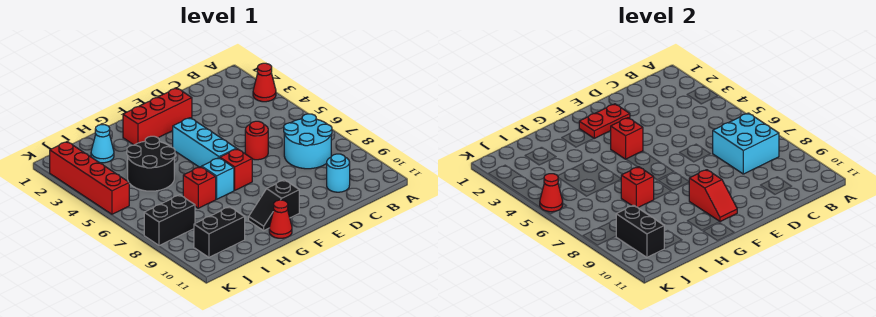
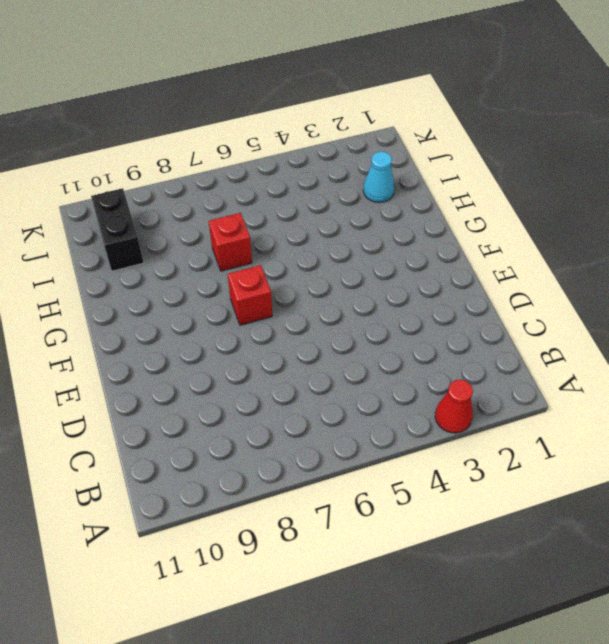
none -> cyan 2x2 round brick [284,114,332,169]
none -> cyan 1x1 round brick [327,154,350,192]
none -> red 1x1 round brick [245,121,268,160]

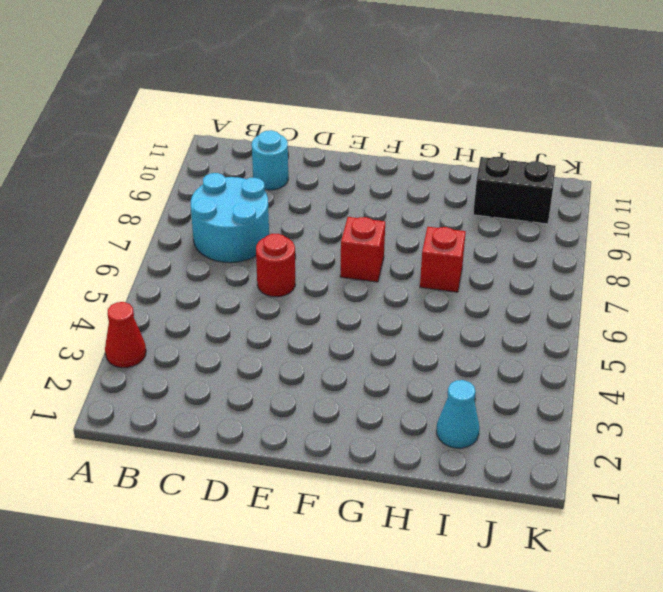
none -> red 1x3 brick [123,88,192,145]
none -> cyan 1x3 brick [173,118,237,167]
none -> black 1x2 slope [249,180,299,230]

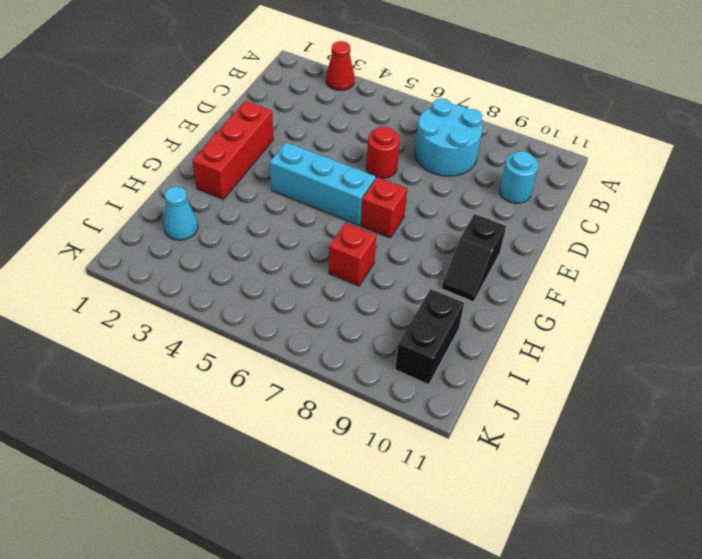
none -> cyan 1x1 brick [202,158,234,199]
none -> red 1x1 cone [269,200,292,238]
none -> black 2x2 round brick [127,136,175,191]

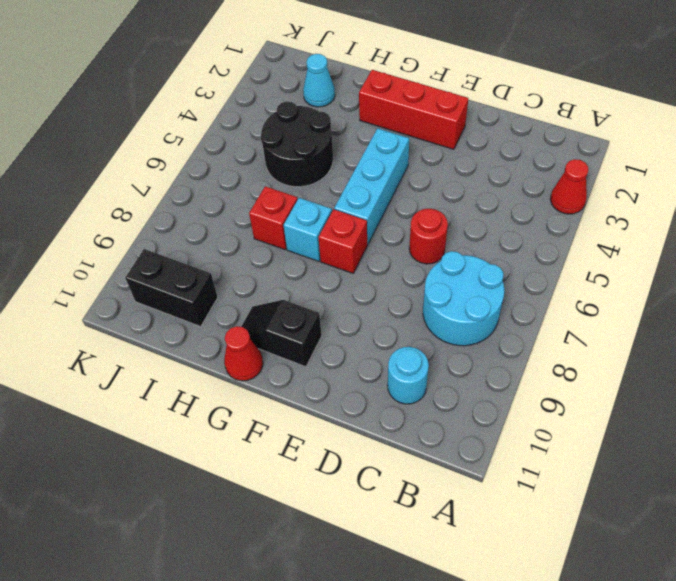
none -> black 1x2 brick [144,195,195,246]
none -> red 1x4 brick [50,142,129,214]
none -> cyan 2x2 brick [713,113,779,174]

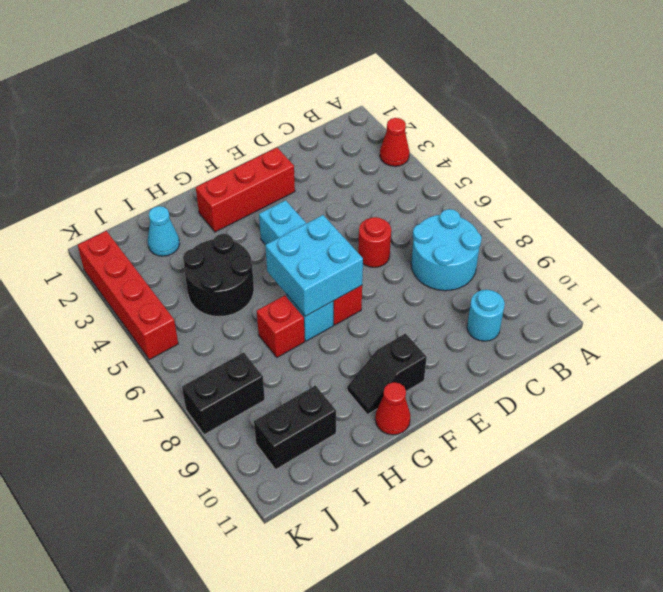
cyan 2x2 brick [265,215,363,316] -> cyan 2x2 brick moved to [713,113,779,174]
none -> red 1x2 plate [579,104,630,138]
none -> red 1x1 brick [611,118,643,159]
none -> red 1x2 slope [689,170,737,222]

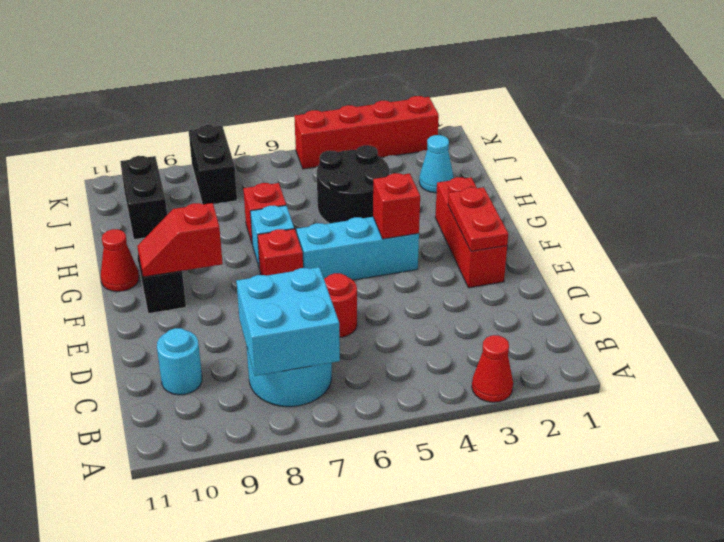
none -> red 1x1 brick [621,167,654,207]
none -> black 1x2 brick [616,205,664,257]
none -> red 1x1 cone [540,174,563,212]

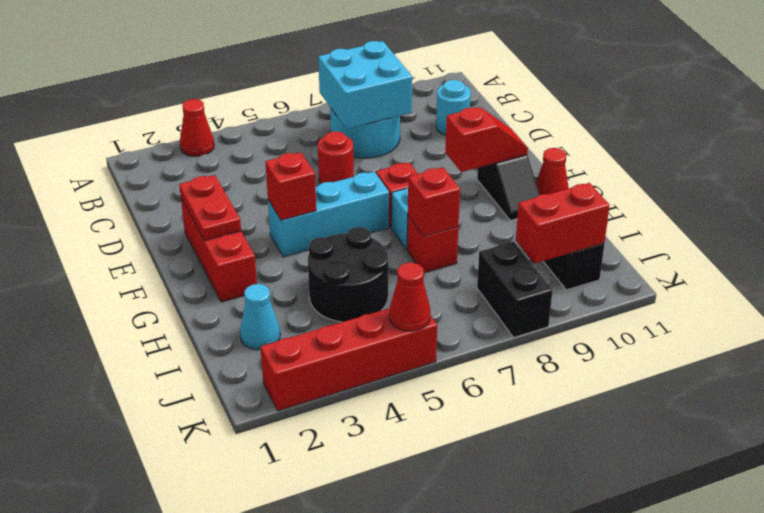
red 1x2 brick [516,183,610,264] -> black 1x2 brick [616,205,664,257]

